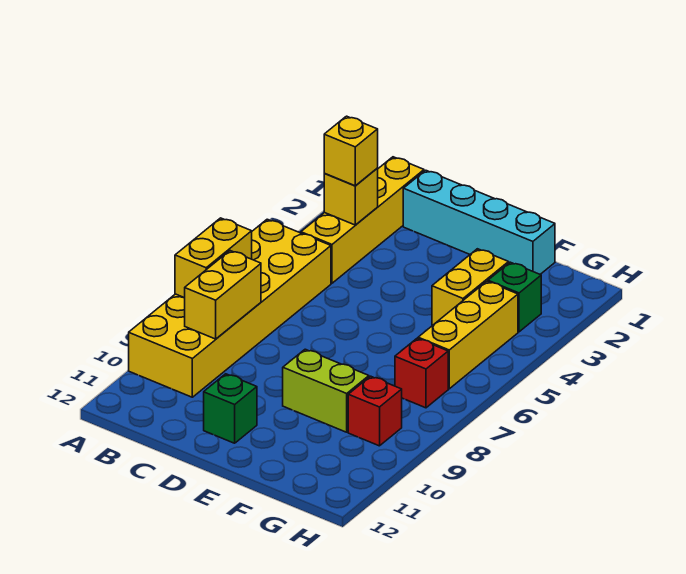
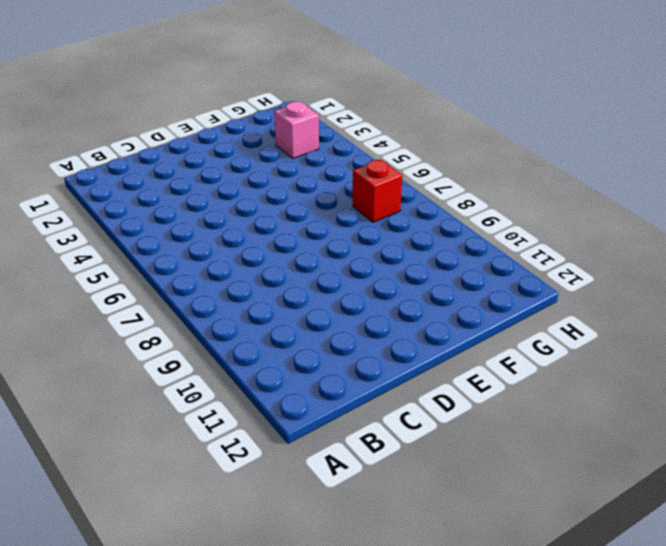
pink 1x1 brick [274,102,319,159] -> green 1x1 brick [488,262,541,332]
none -> yellow 2x6 brick [129,219,331,397]
none -> yellow 1x4 brick [301,157,424,283]
none -> cyan 1x4 brick [403,170,555,274]

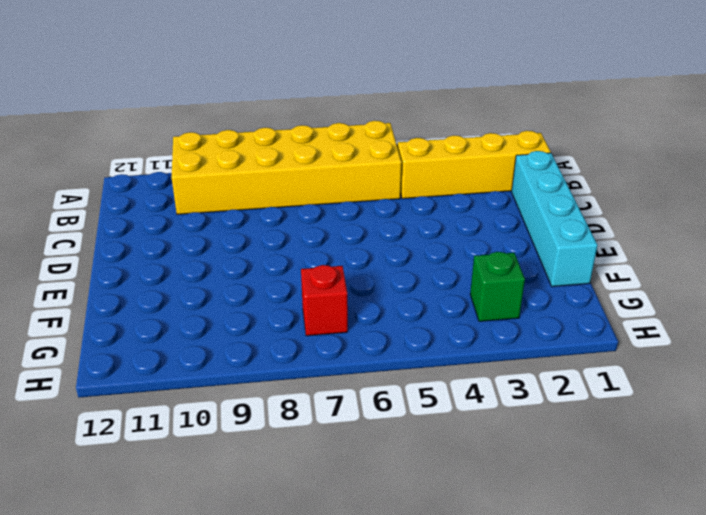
none -> green 1x1 brick [204,374,257,443]
none -> lime 1x2 brick [283,349,369,432]
none -> yellow 1x2 brick [432,249,509,325]

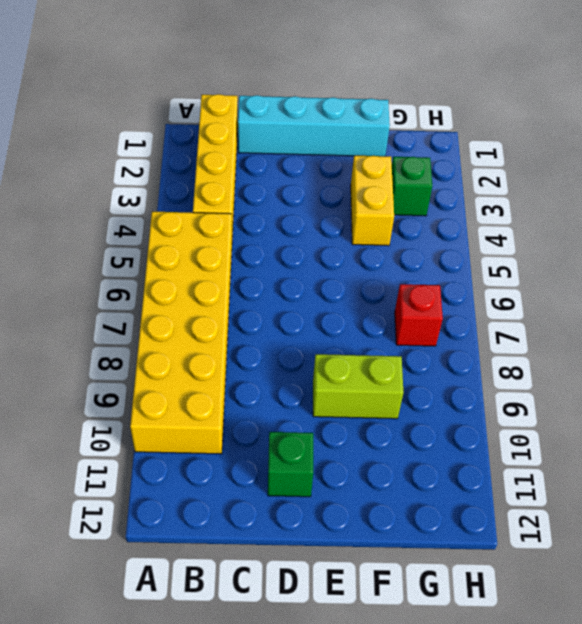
none -> yellow 1x3 brick [418,281,518,389]
none -> red 1x1 brick [348,376,402,446]
none -> yellow 1x2 brick [175,218,252,298]

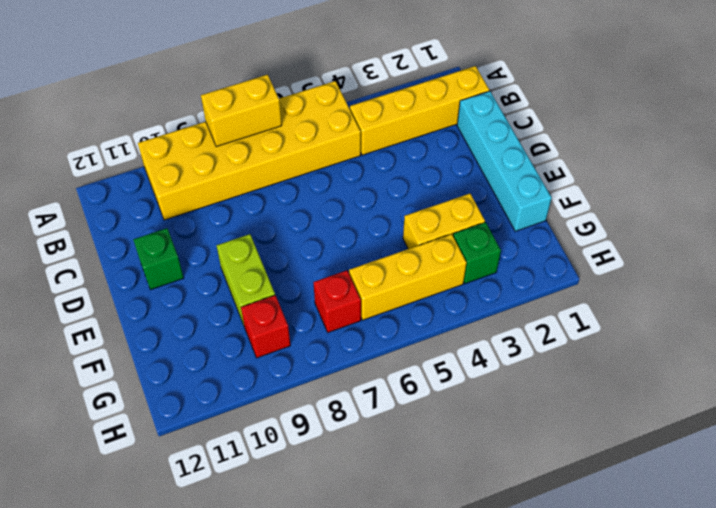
none -> yellow 1x1 brick [324,169,378,225]
none -> yellow 1x2 brick [185,251,261,339]
none -> yellow 1x1 brick [324,116,378,186]

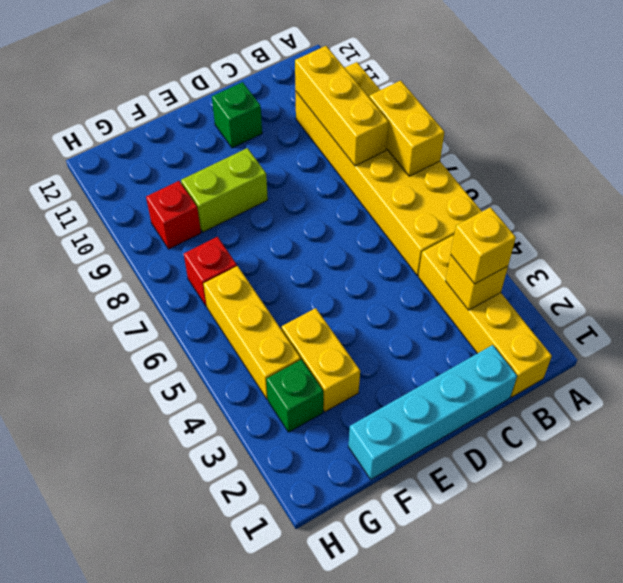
yellow 1x3 brick [295,46,389,166] -> yellow 1x2 brick [185,251,261,339]

